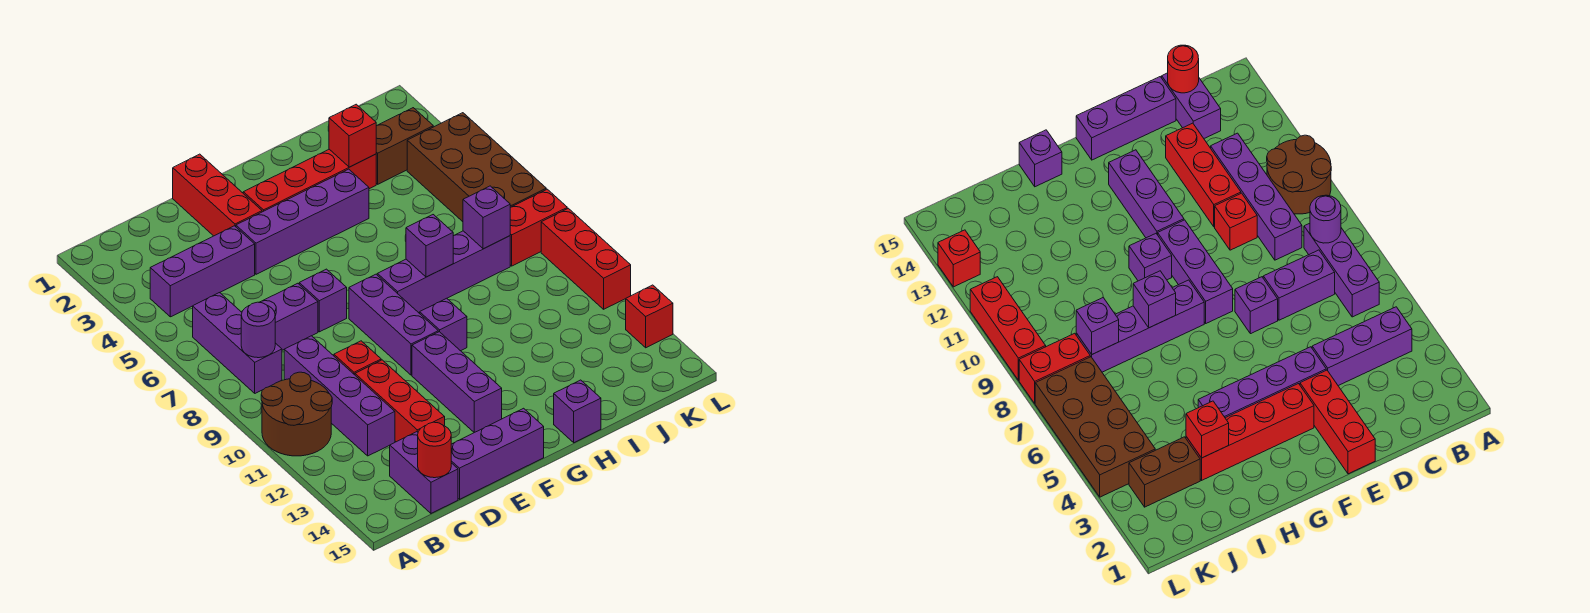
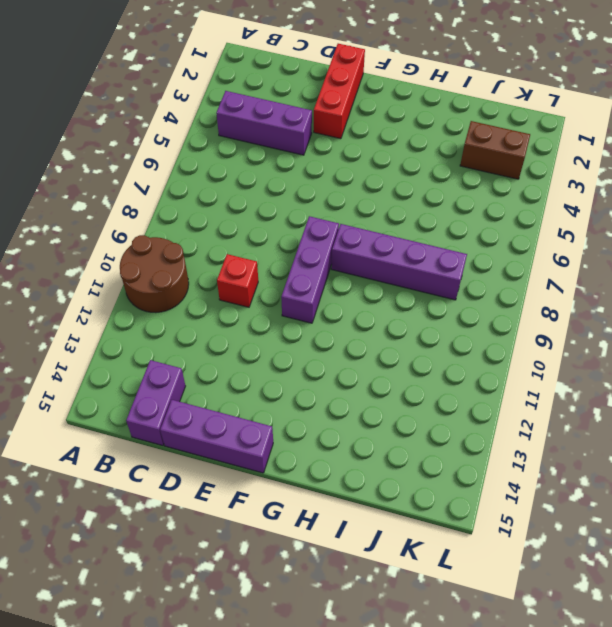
none -> purple 1x3 brick [193,293,282,393]
none -> purple 1x2 brick [259,283,318,350]
none -> purple 1x4 brick [284,336,395,456]

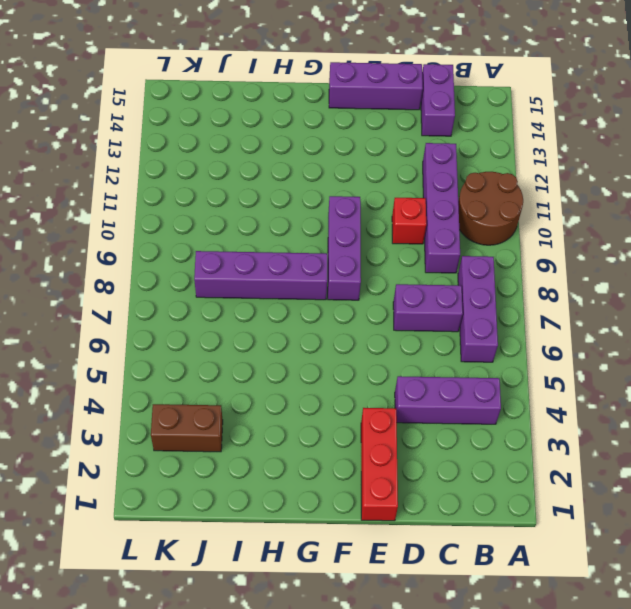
none -> red 1x3 brick [355,360,445,442]
none -> purple 1x4 brick [236,169,369,274]
none -> purple 1x1 brick [299,269,347,332]

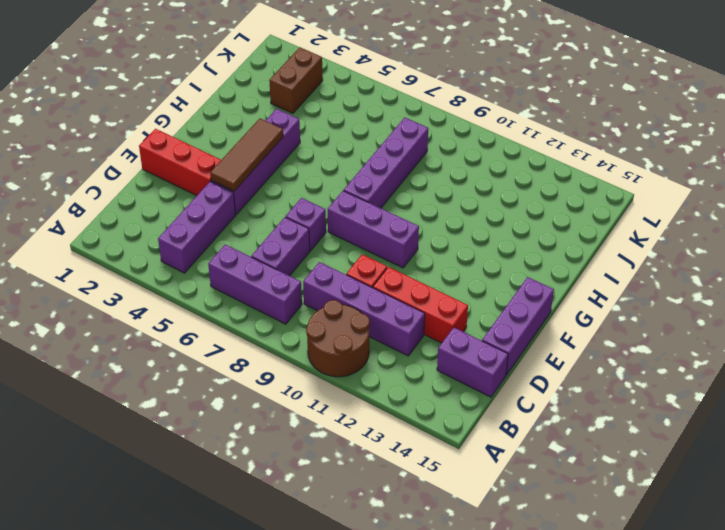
brown 1x3 tile [210,118,283,191] -> none
none -> red 1x4 brick [243,149,376,212]
none -> purple 1x3 brick [412,332,502,432]
none -> purple 1x1 brick [420,298,467,351]

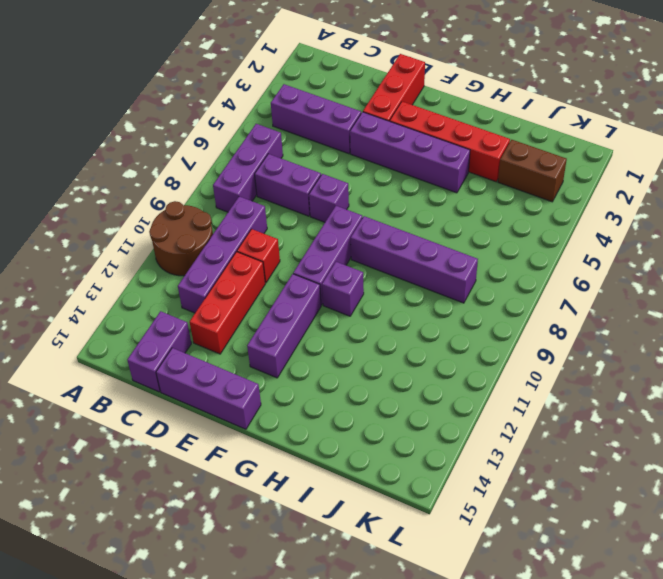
none -> purple 1x1 brick [554,380,601,443]
none -> brown 2x4 brick [407,113,546,222]
none -> red 1x2 brick [510,189,567,266]

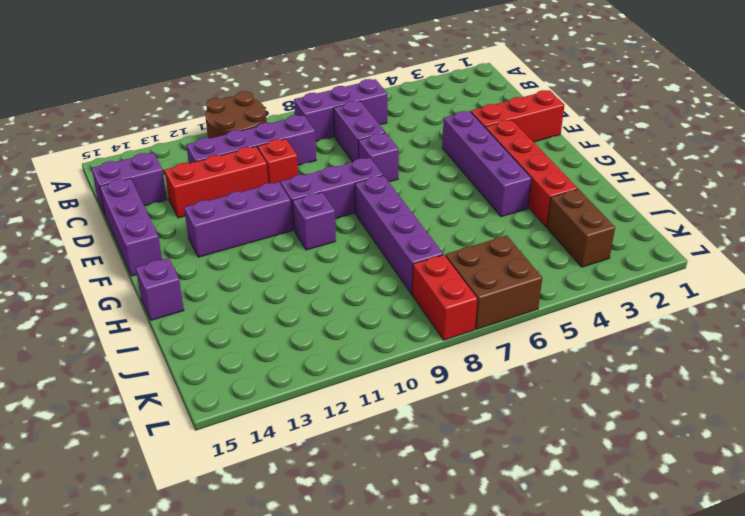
brown 2x2 brick [445,236,542,329] -> brown 2x4 brick [407,113,546,222]
none -> purple 1x3 brick [150,226,255,317]
none -> red 1x3 brick [541,208,631,309]
none -> red 1x1 brick [626,285,673,348]

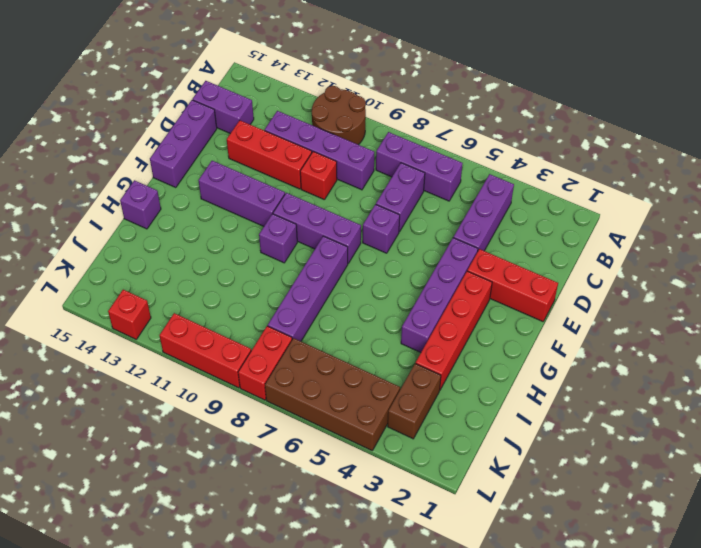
none -> purple 1x1 round brick [241,302,275,358]
none -> red 1x1 round brick [418,422,451,478]
none -> purple 1x1 brick [406,215,453,277]

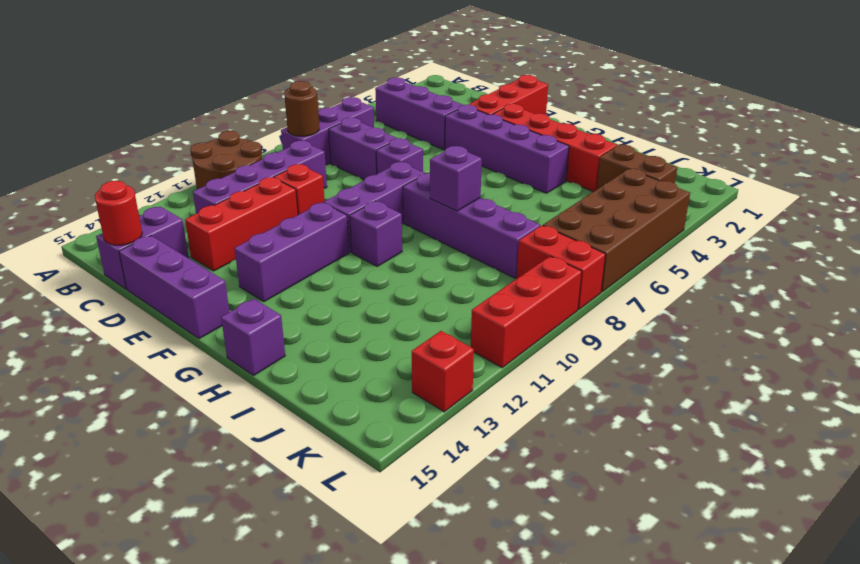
brown 1x1 round brick [284,81,319,136] -> purple 1x1 round brick [241,302,275,358]
none -> red 1x1 brick [329,104,376,167]
none -> purple 1x1 brick [463,186,510,249]

